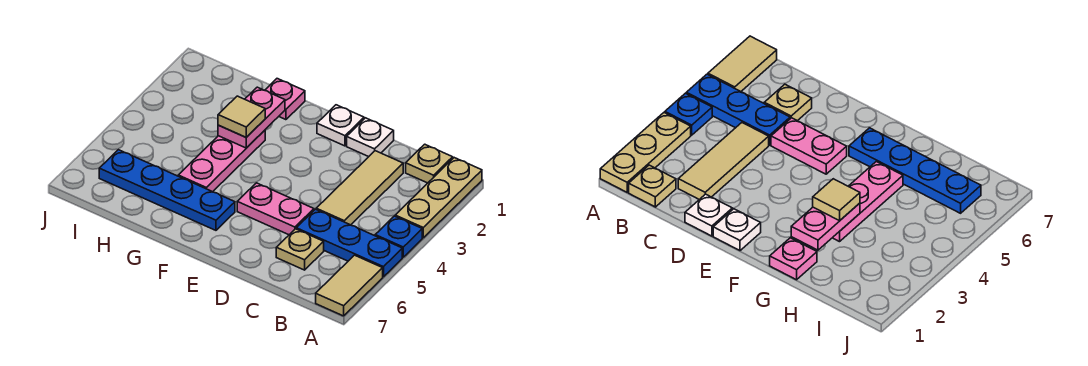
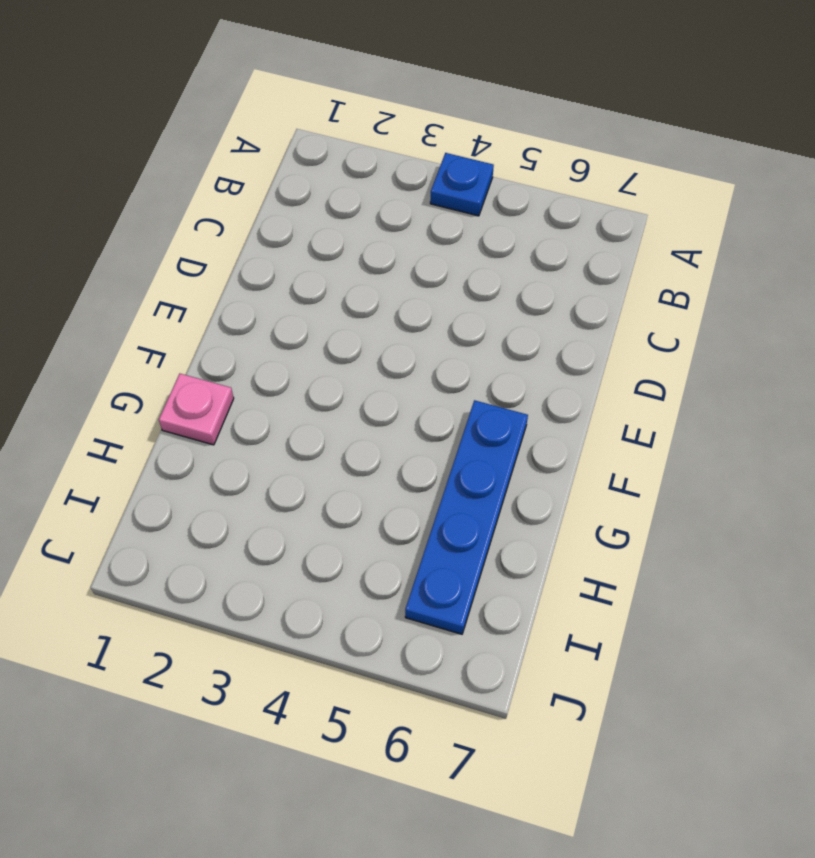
none -> tan 1x3 plate [395,158,482,238]
none -> blue 1x3 plate [296,209,402,277]
none -> tan 1x2 tile [316,255,383,316]

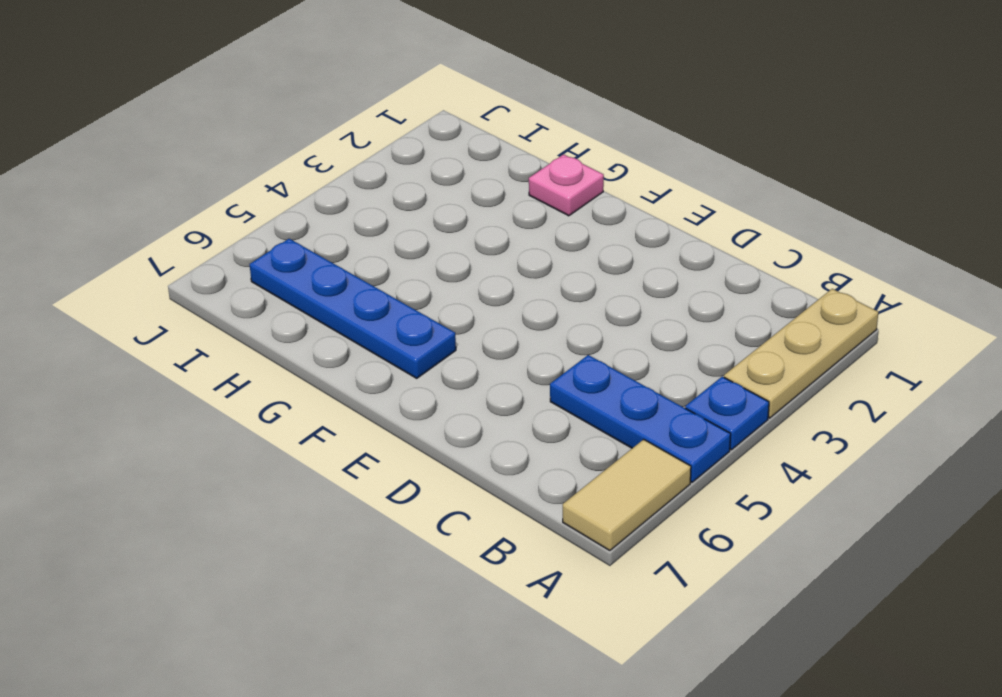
none -> tan 1x1 plate [406,144,453,183]
none -> tan 1x3 tile [316,151,403,225]
none -> tan 1x1 plate [276,229,324,270]

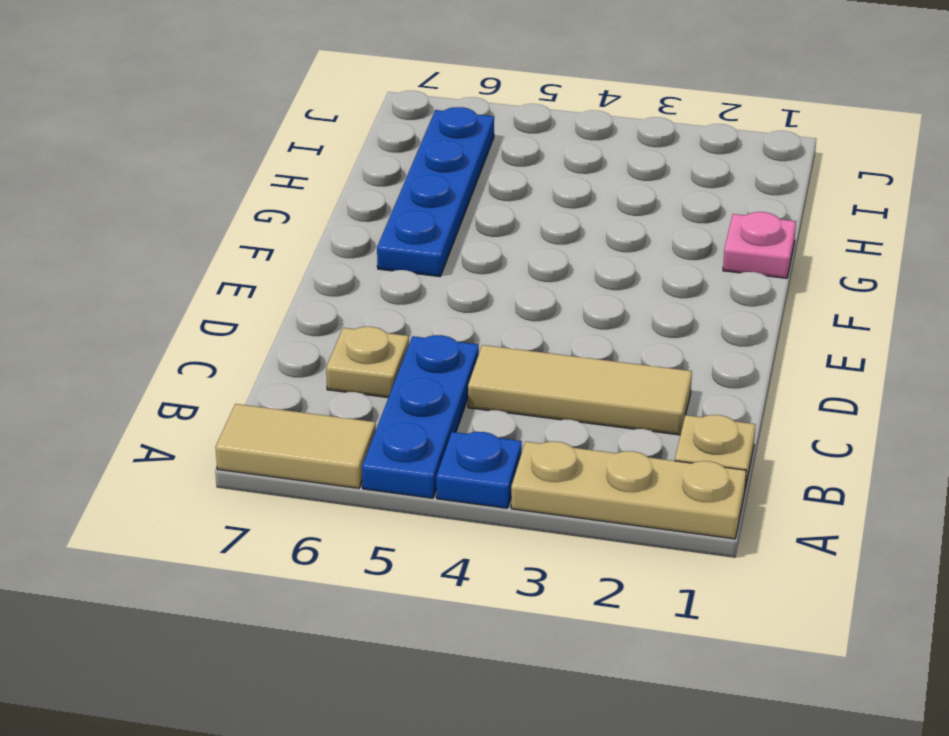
none -> white 1x1 plate [347,118,394,157]
none -> pink 1x2 plate [237,183,314,235]
none -> white 1x1 plate [317,105,364,146]

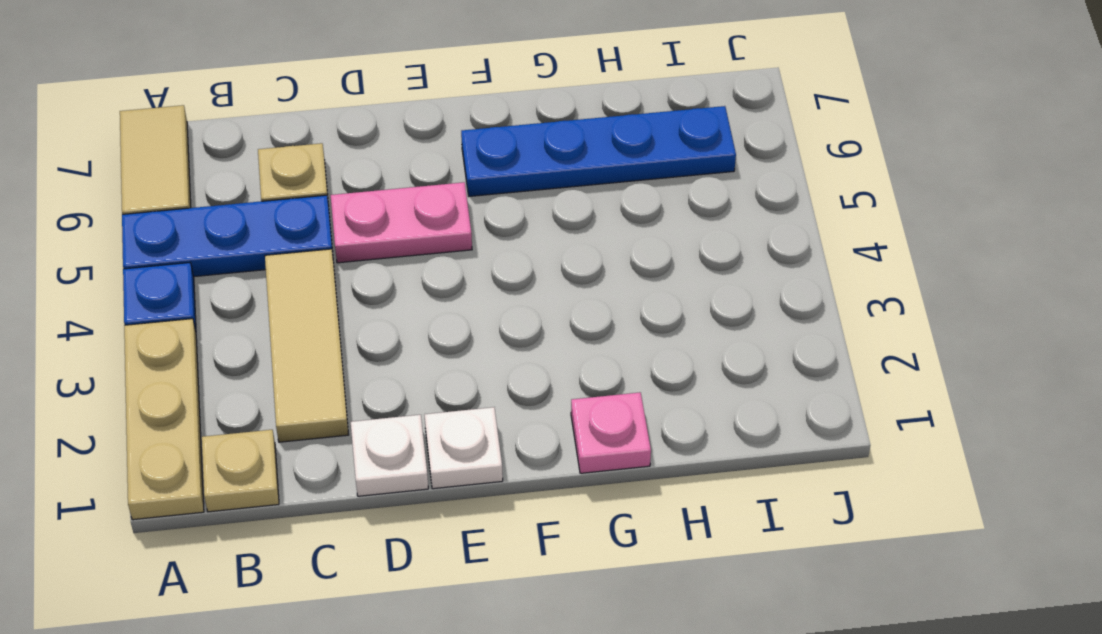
none -> pink 1x3 plate [178,130,265,192]
none -> pink 1x2 plate [218,87,285,148]
none -> tan 1x1 tile [218,96,265,137]

